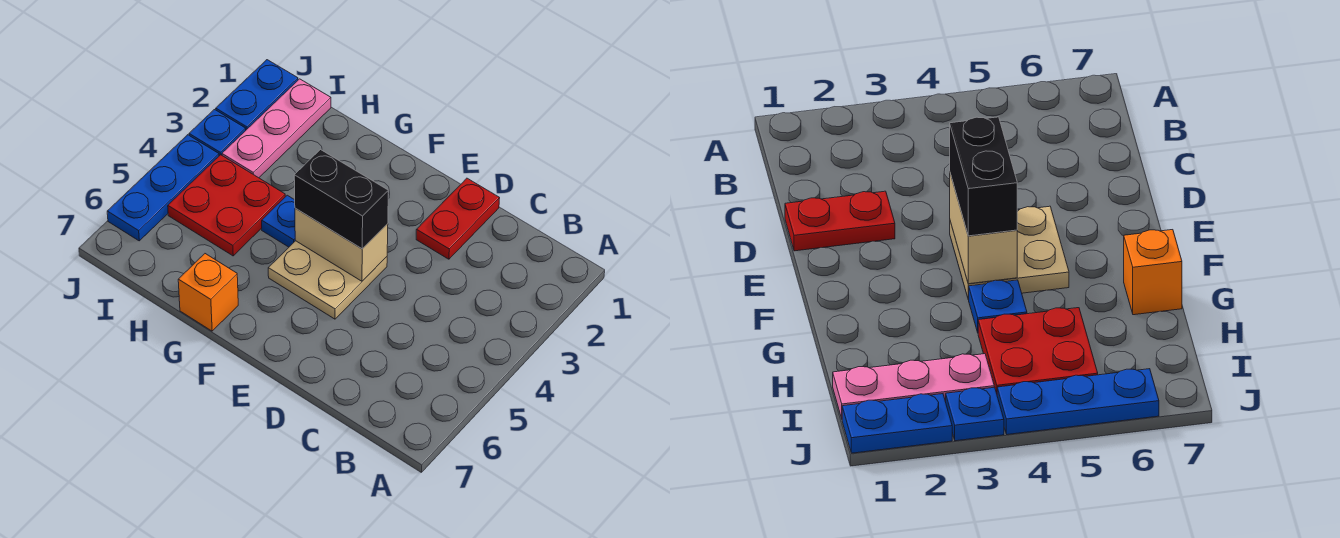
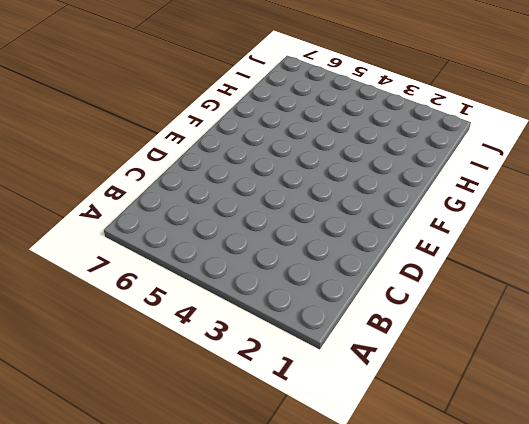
none -> red 1x2 plate [416,178,500,259]
none -> tan 2x2 plate [268,241,387,319]

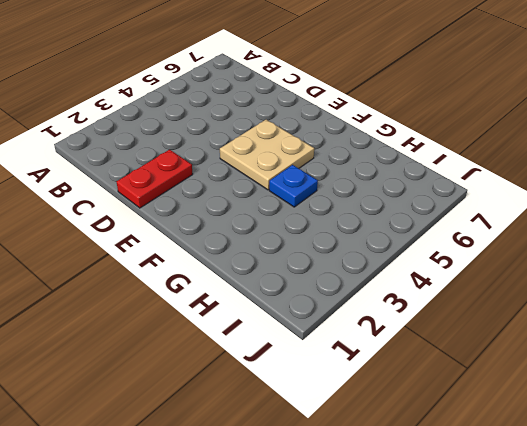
none -> orange 1x1 brick [178,254,238,331]
none -> red 2x2 plate [168,155,285,256]

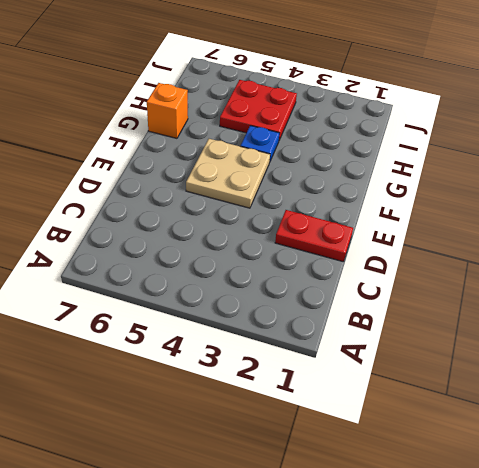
none -> pink 1x3 plate [222,79,331,178]
none -> blue 1x2 plate [216,60,298,130]

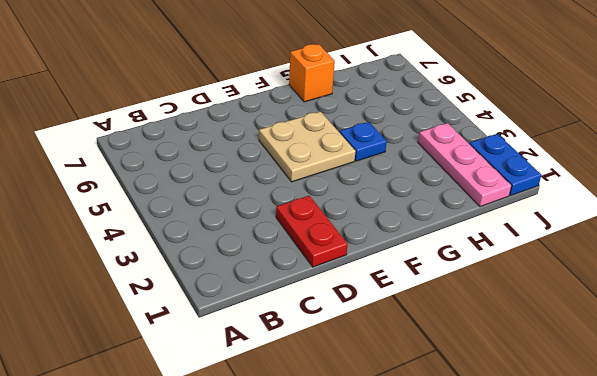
none -> red 2x2 plate [168,155,285,256]
none -> blue 1x1 plate [189,110,246,156]

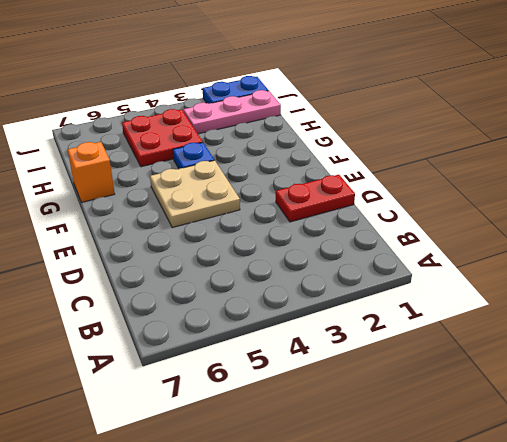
none -> blue 1x1 plate [189,110,246,156]
none -> blue 1x3 plate [107,135,219,241]

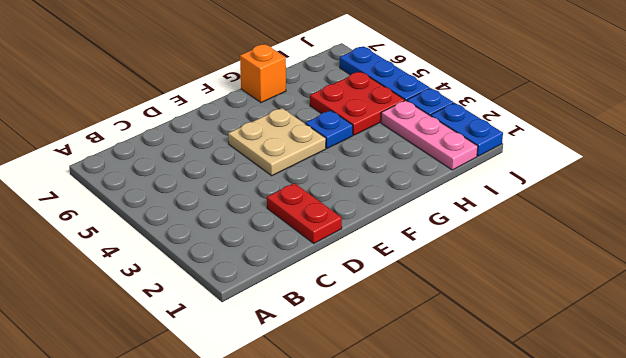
none -> tan 1x2 brick [295,208,388,281]
none -> black 1x2 brick [294,150,388,249]

